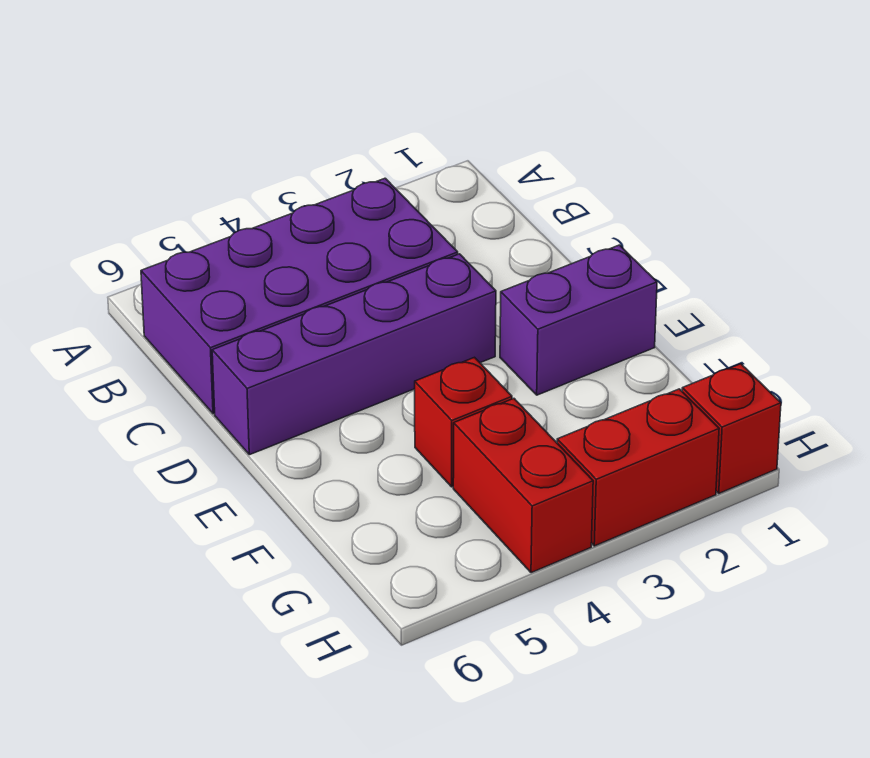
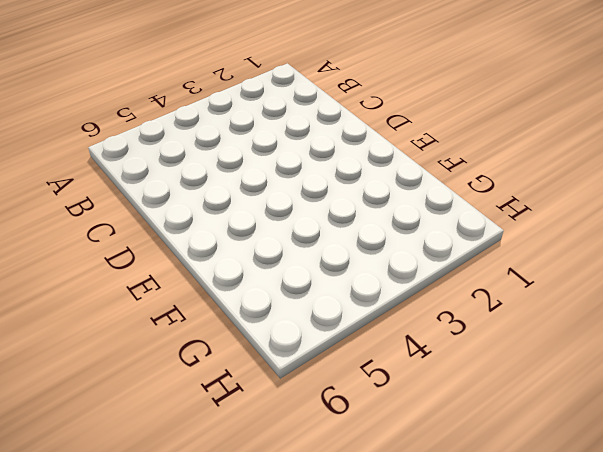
none -> purple 2x4 brick [141,178,458,414]
none -> purple 1x4 brick [212,254,496,455]

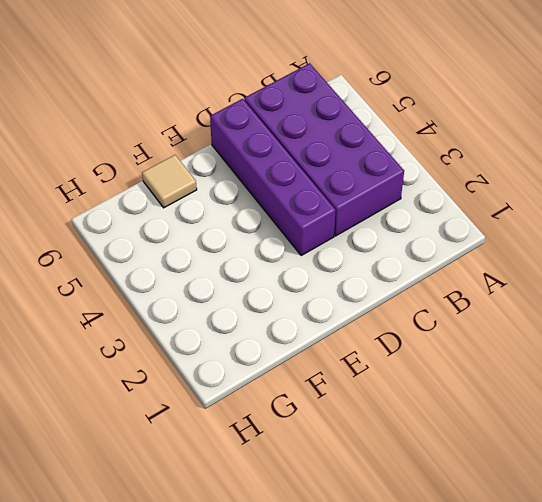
tan 1x1 tile [142,155,197,208] -> none
none -> purple 1x2 brick [500,245,657,395]
none -> red 1x1 brick [415,357,512,487]

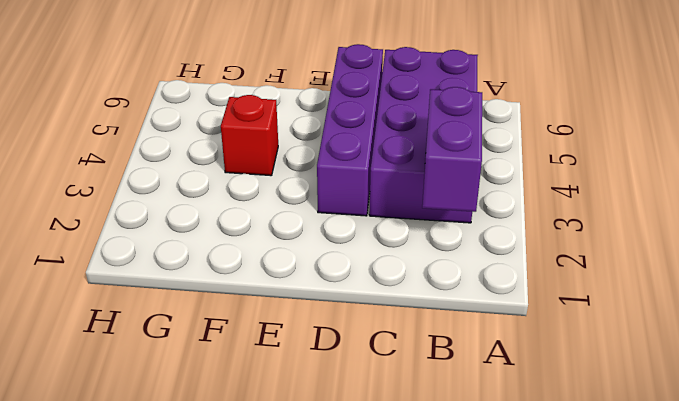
purple 1x2 brick [422,87,482,212] -> purple 1x2 brick moved to [500,245,657,395]
none -> red 1x2 brick [453,399,593,573]
none -> red 1x1 brick [682,364,781,493]

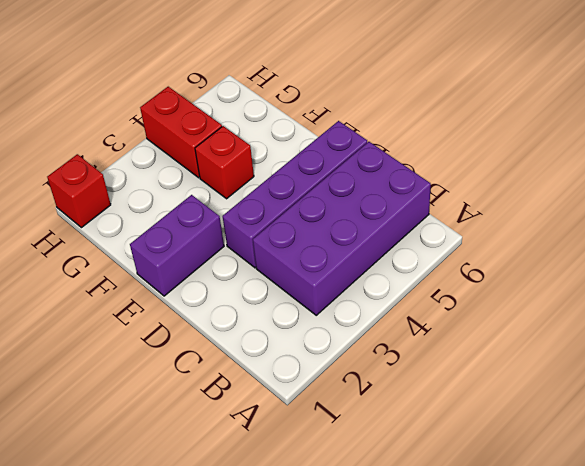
none -> red 1x2 brick [557,389,719,546]

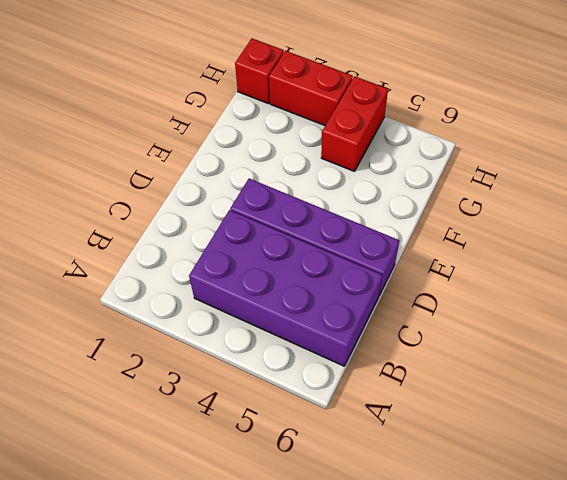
none -> purple 1x2 brick [500,245,657,395]
none -> red 1x1 brick [415,357,512,487]

